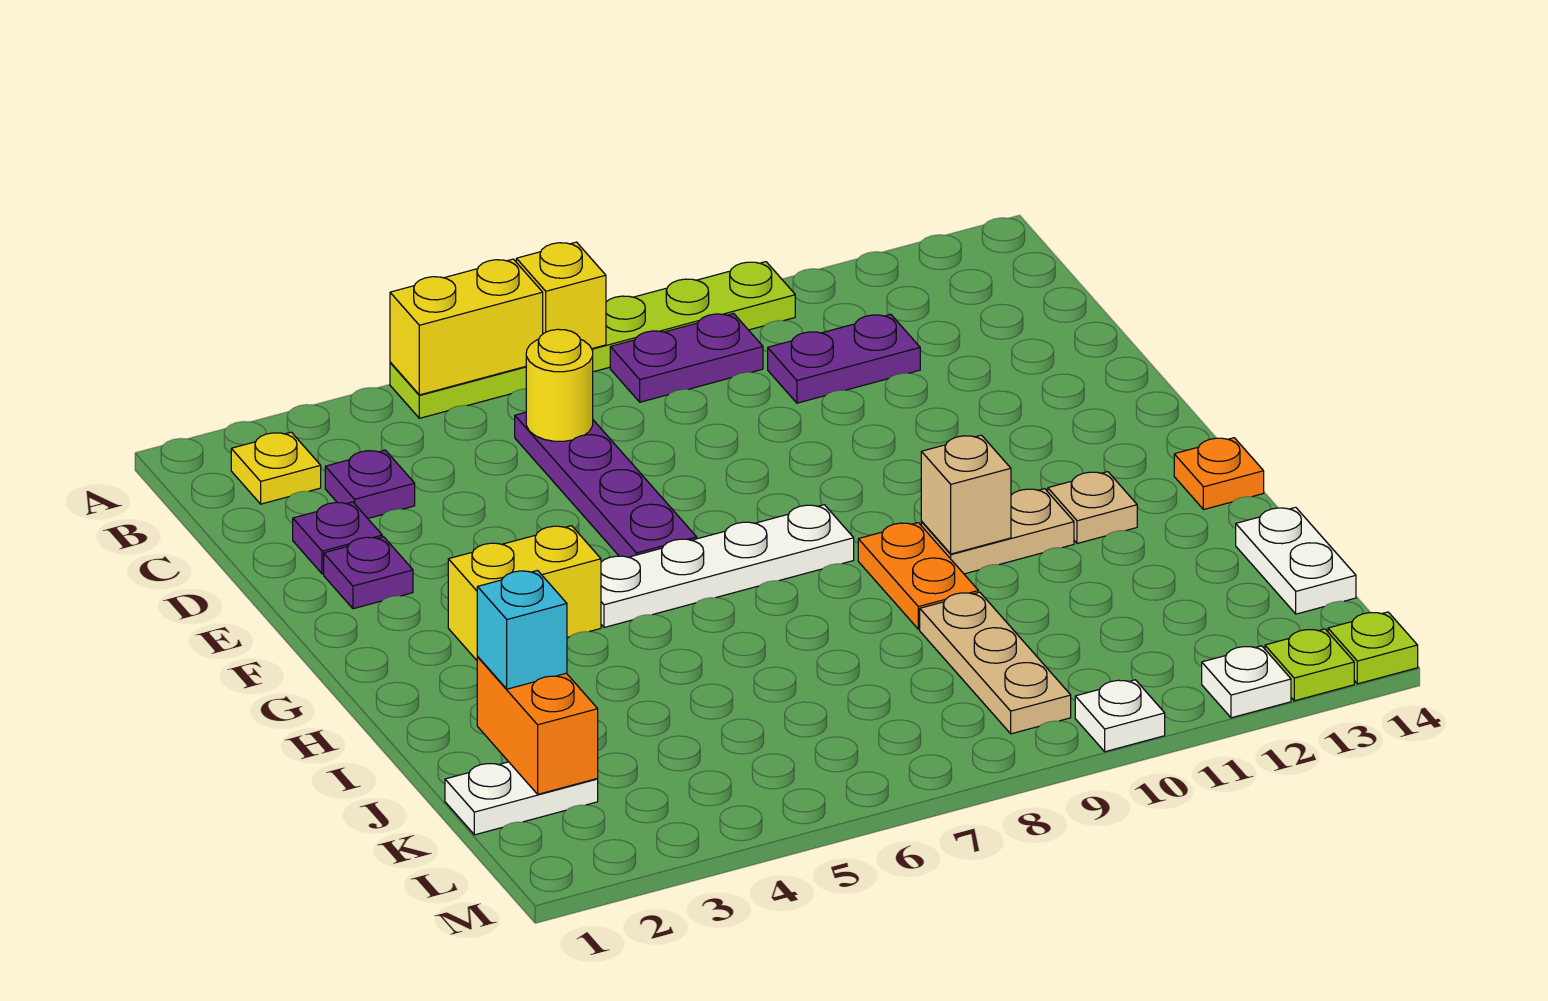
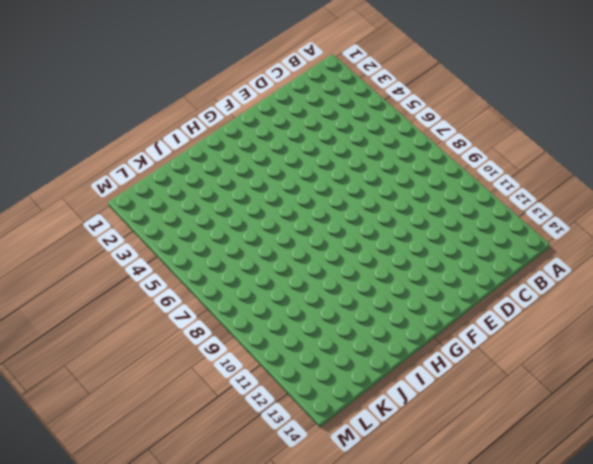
none -> lime 1x6 plate [390,262,795,418]
none -> yellow 1x1 plate [231,432,321,504]
none -> purple 1x2 plate [610,313,763,402]

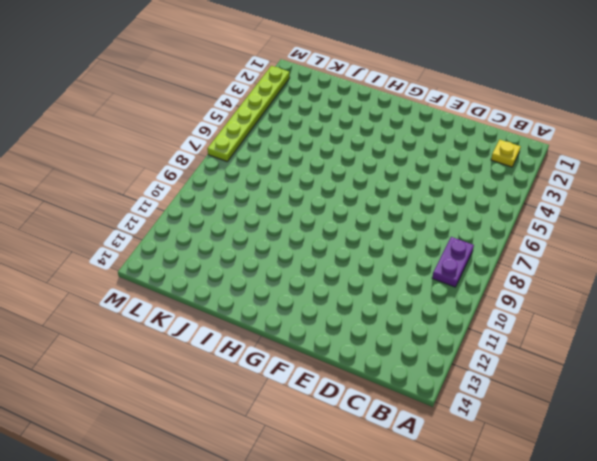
lime 1x6 plate [207,66,290,161] -> lime 1x6 plate moved to [390,262,795,418]
none -> purple 1x1 plate [325,450,415,518]
none -> purple 1x4 plate [515,412,697,557]
none -> purple 1x2 plate [768,314,920,403]

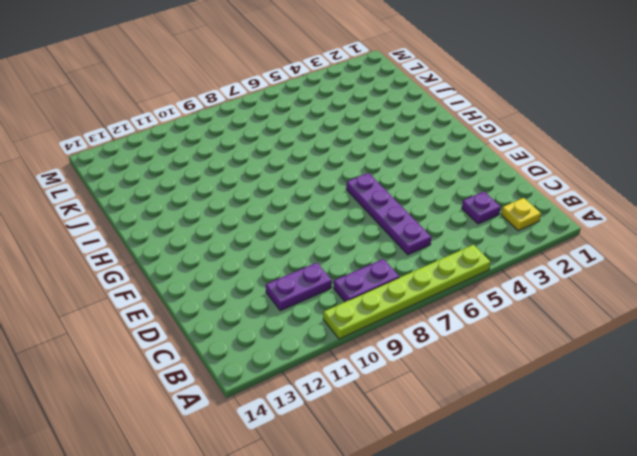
none -> purple 1x1 plate [293,502,382,574]
none -> purple 1x1 plate [324,537,413,609]
none -> yellow 1x2 brick [448,526,601,660]

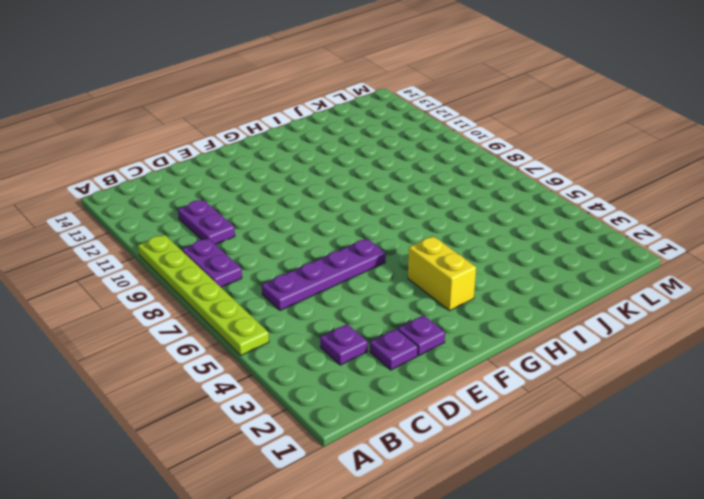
none -> yellow 1x1 plate [231,432,321,504]
none -> white 1x4 plate [601,505,854,627]
none -> orange 1x2 plate [858,523,978,629]

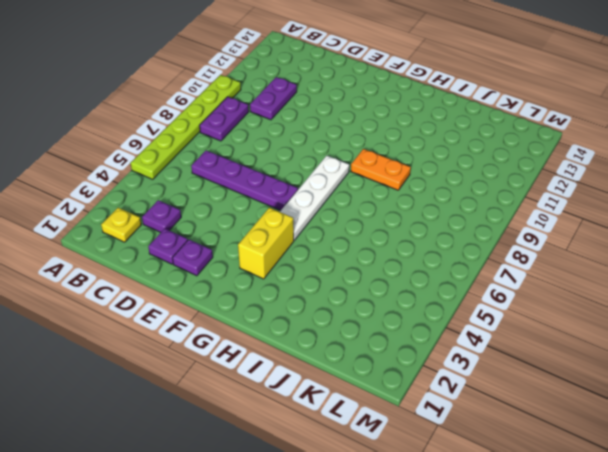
none -> tan 1x2 plate [921,489,1074,574]
none -> tan 1x1 plate [1048,472,1137,544]
none -> orange 1x1 plate [1174,438,1264,510]

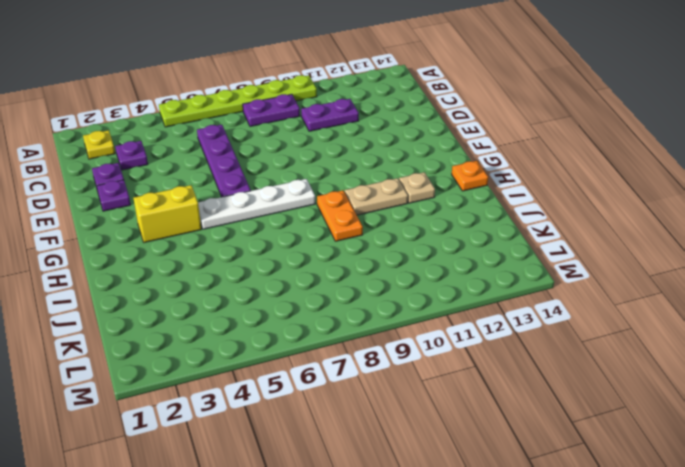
none -> tan 1x3 plate [920,592,1071,734]
none -> white 1x2 plate [1236,507,1356,614]
none -> white 1x2 plate [445,762,598,835]

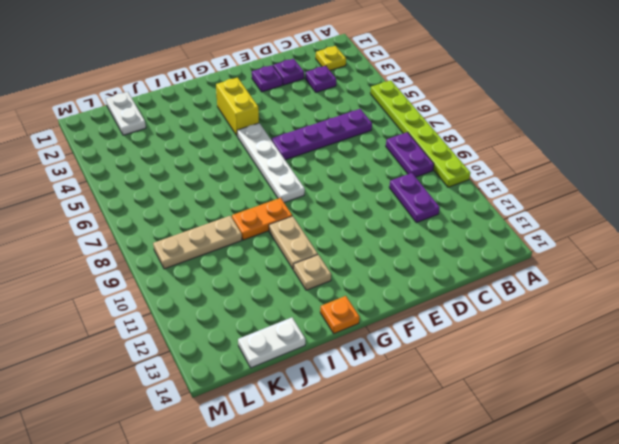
none -> white 1x1 plate [1075,680,1165,752]
none -> white 1x1 plate [1202,646,1291,718]
none -> lime 1x1 plate [1265,629,1354,701]

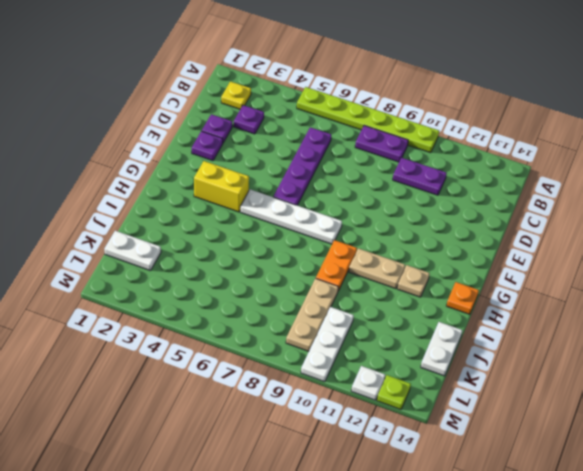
white 1x3 plate [301,307,354,382] -> white 1x1 plate [1075,680,1165,752]
none -> lime 1x1 plate [1328,612,1418,684]
none -> yellow 1x2 brick [390,259,543,395]
none -> yellow 1x1 brick [516,242,606,349]

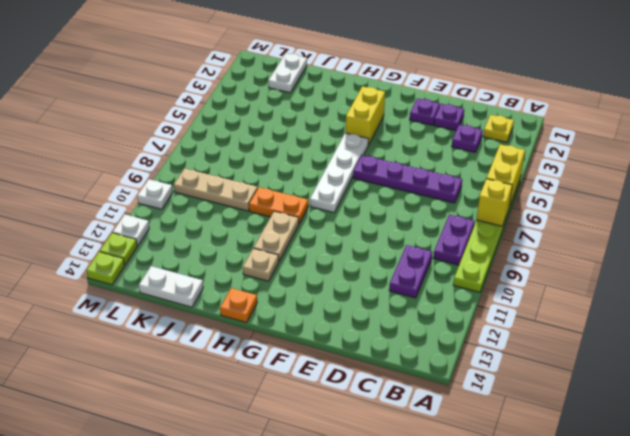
none -> yellow 1x1 round brick [526,329,593,441]
none -> tan 1x1 brick [921,435,1011,554]
none -> orange 1x2 brick [477,657,598,794]

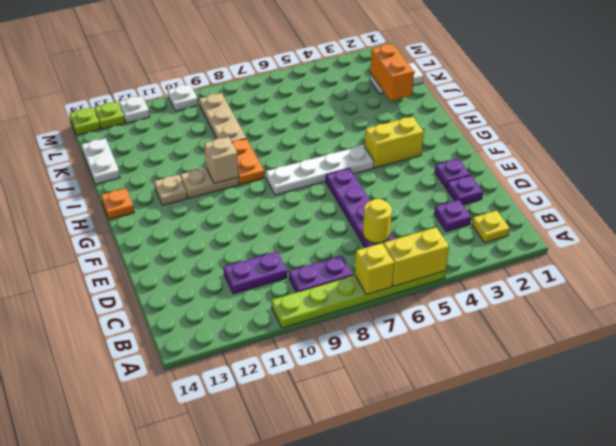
none -> cyan 1x1 brick [477,570,567,689]

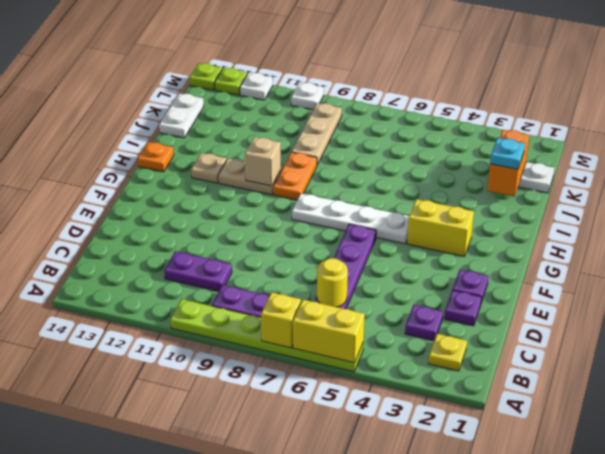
cyan 1x1 plate [490,138,525,169] -> cyan 1x1 brick [477,570,567,689]

